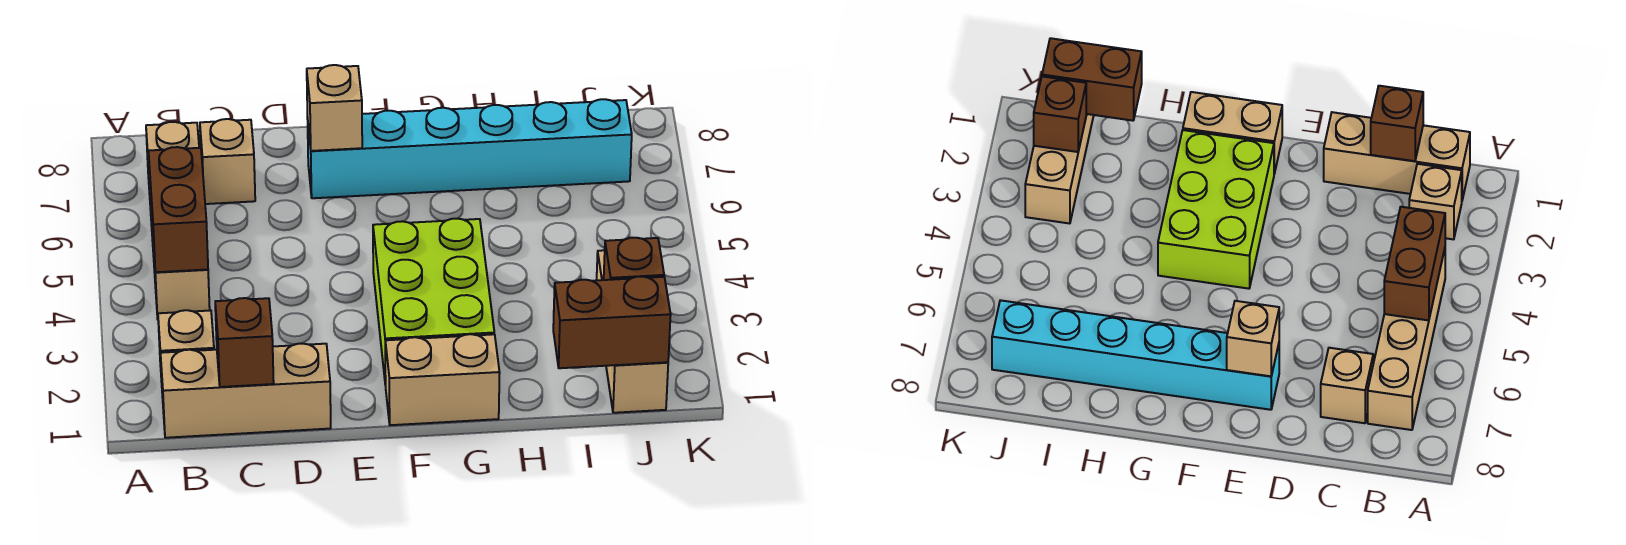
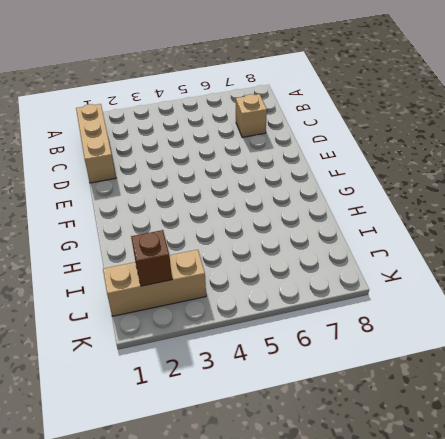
none -> tan 1x1 brick [158,310,214,398]
none -> tan 1x4 brick [146,122,210,319]
none -> cyan 1x6 brick [307,99,632,198]

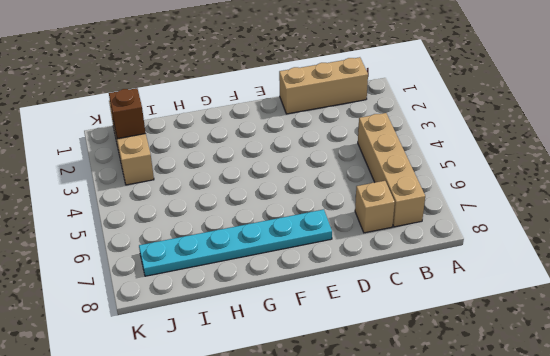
cyan 1x6 plate [139,209,332,276] -> cyan 1x6 brick [307,99,632,198]
none -> tan 1x1 brick [158,310,214,398]
none -> tan 1x2 brick [385,334,500,425]
none -> lime 2x3 brick [373,219,494,385]

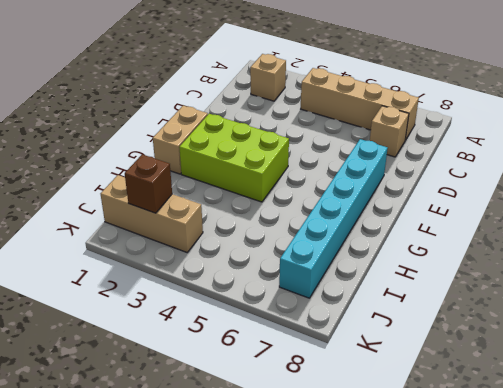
none -> tan 1x3 brick [161,344,331,438]
none -> brown 1x2 brick [149,147,208,272]
none -> brown 1x1 brick [215,298,274,387]

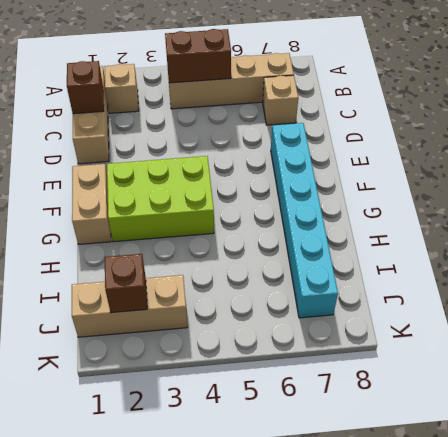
none -> tan 1x1 brick [307,65,362,151]
none -> brown 1x2 brick [553,277,671,368]

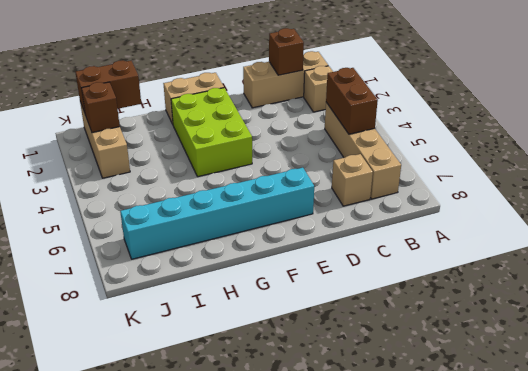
none -> tan 1x1 brick [307,65,362,151]

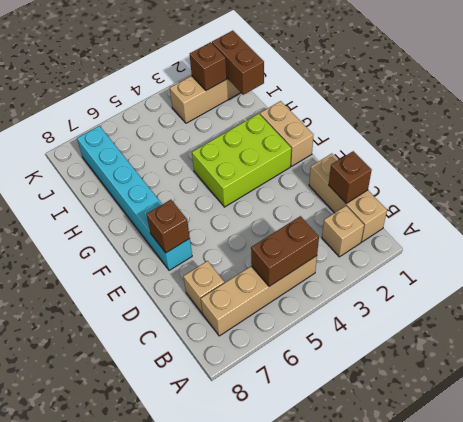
brown 1x1 brick [146,200,190,253] -> tan 1x1 brick [307,65,362,151]

